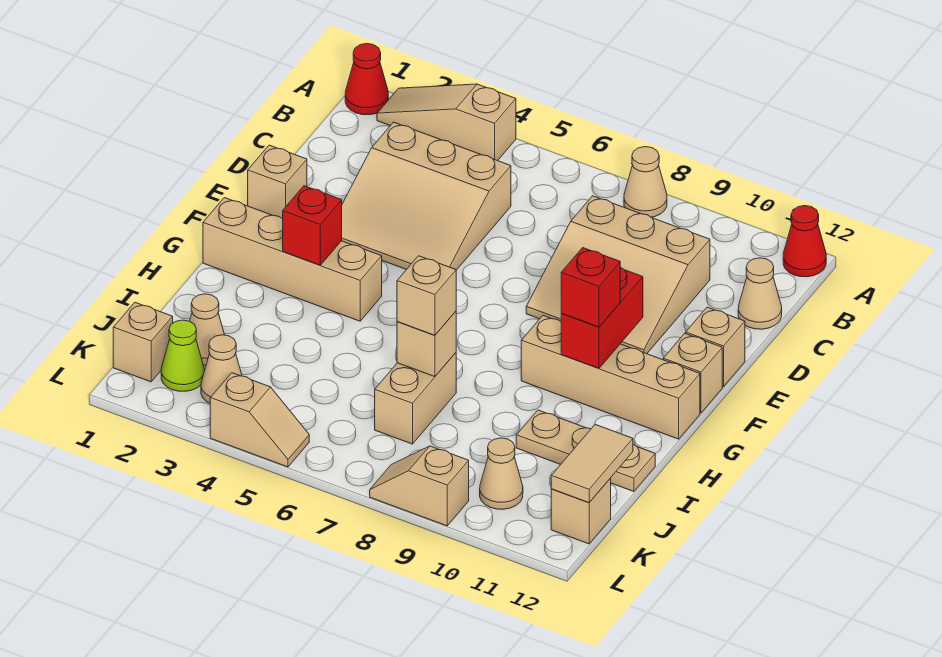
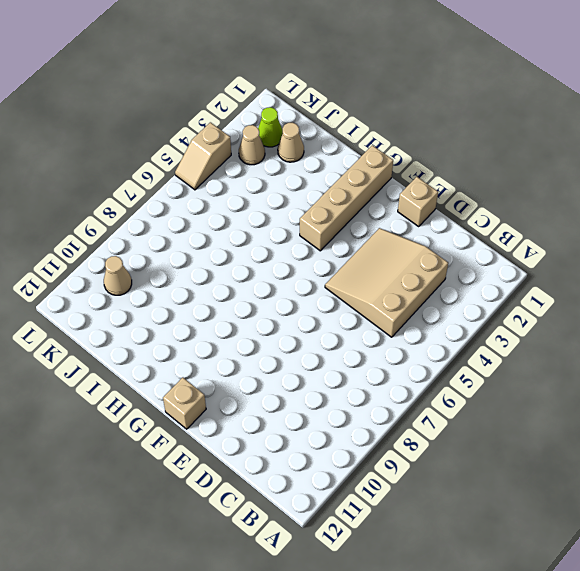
none -> red 1x1 cone [345,43,388,115]
none -> tan 1x3 slope [377,84,516,161]
none -> tan 1x1 cone [624,147,667,217]

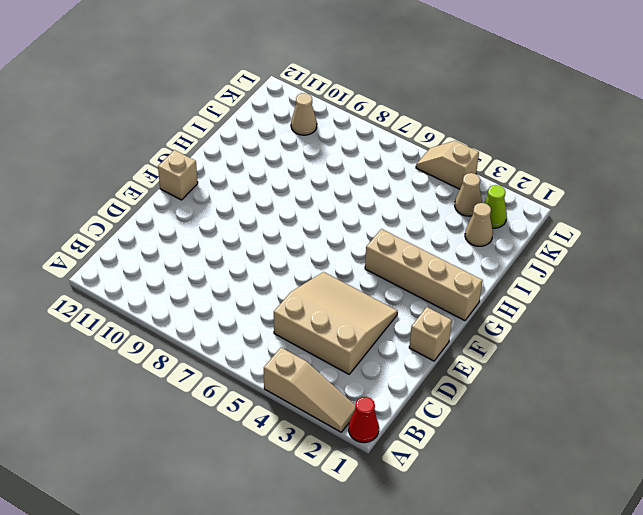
none -> tan 1x1 cone [624,147,667,217]
none -> red 1x1 cone [783,206,826,277]
none -> tan 3x3 slope [526,196,710,354]

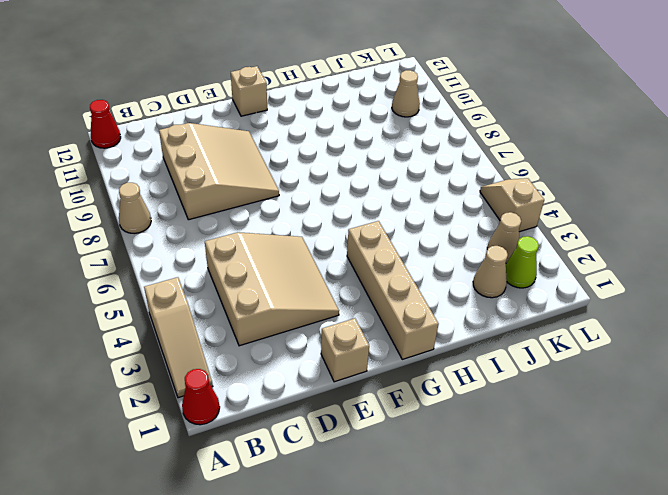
none -> tan 1x1 cone [738,258,782,329]
none -> tan 1x1 brick [686,307,745,387]
none -> tan 1x4 brick [521,316,700,439]

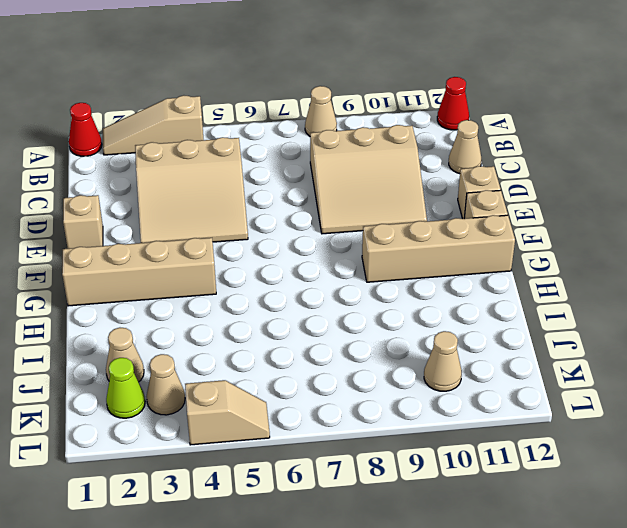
none -> tan 1x2 brick [375,353,456,444]
none -> tan 1x3 plate [516,410,655,492]
none -> tan 1x1 brick [113,302,173,382]

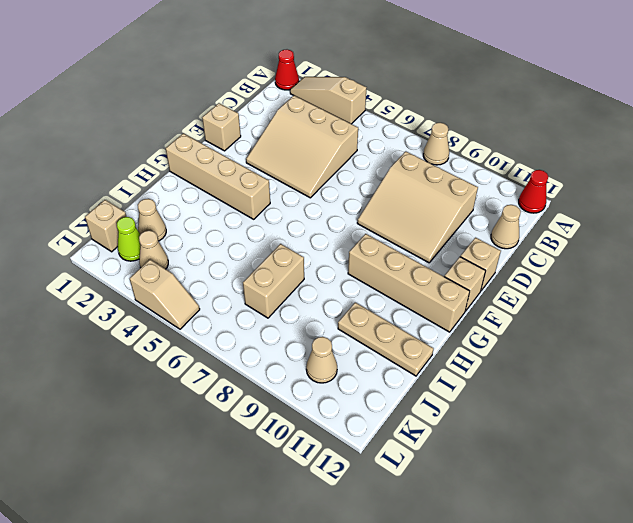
none -> tan 1x1 brick [551,479,611,544]
none -> tan 1x2 slope [370,446,469,526]
none -> red 1x2 brick [561,267,643,368]

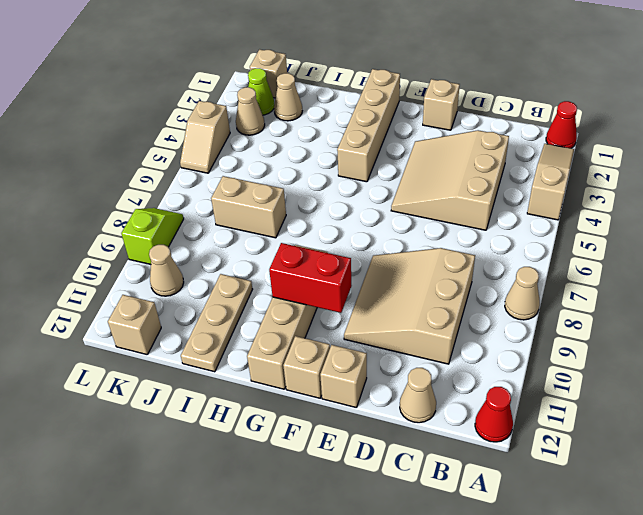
lime 1x2 slope [121,208,184,264] -> tan 1x2 slope [370,446,469,526]
none -> red 1x1 brick [283,186,342,265]
none -> tan 1x1 brick [397,311,456,377]
none -> tan 1x2 tile [551,424,633,503]

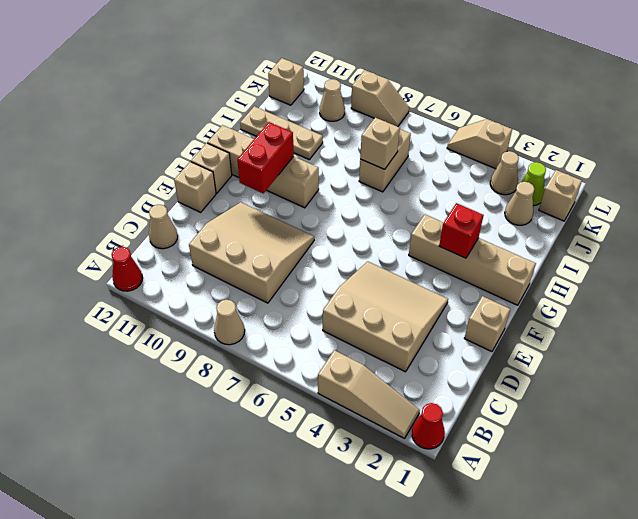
none -> tan 1x2 tile [551,424,633,503]
none -> red 1x1 brick [561,248,620,327]
none -> tan 1x1 brick [397,256,456,335]

